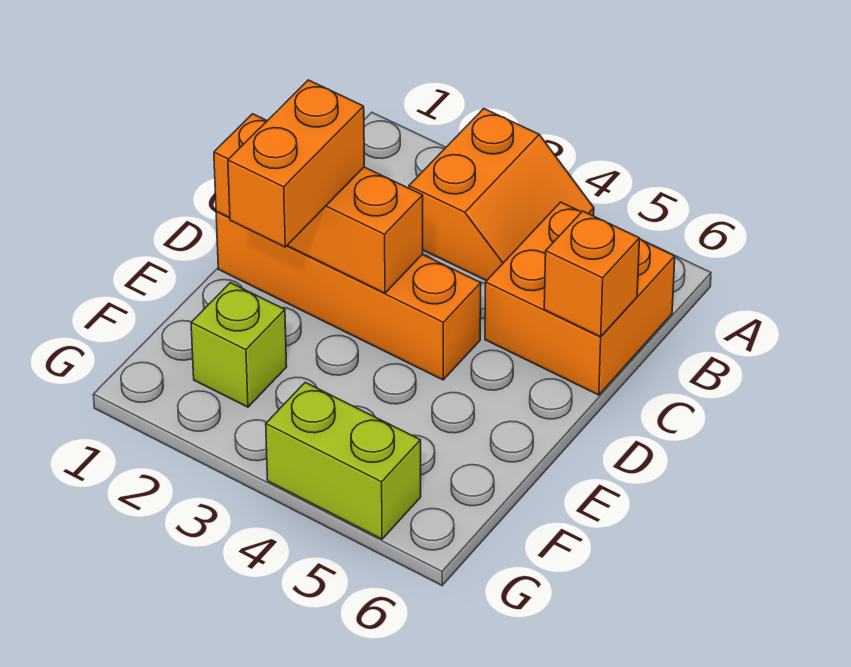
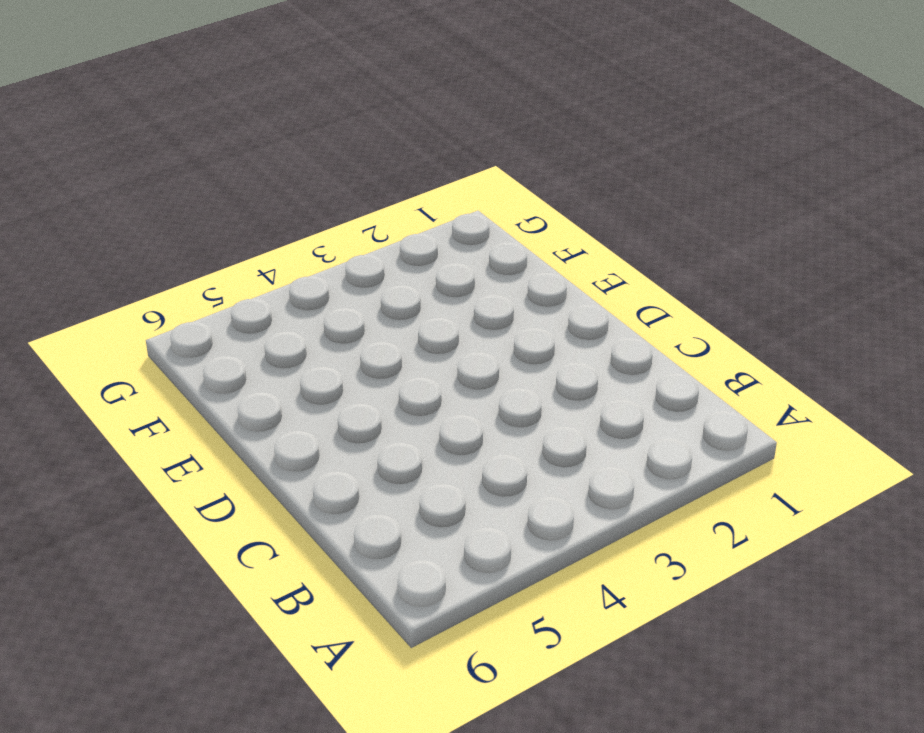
none -> orange 2x2 slope [409,109,594,281]
none -> orange 2x2 brick [485,202,675,395]

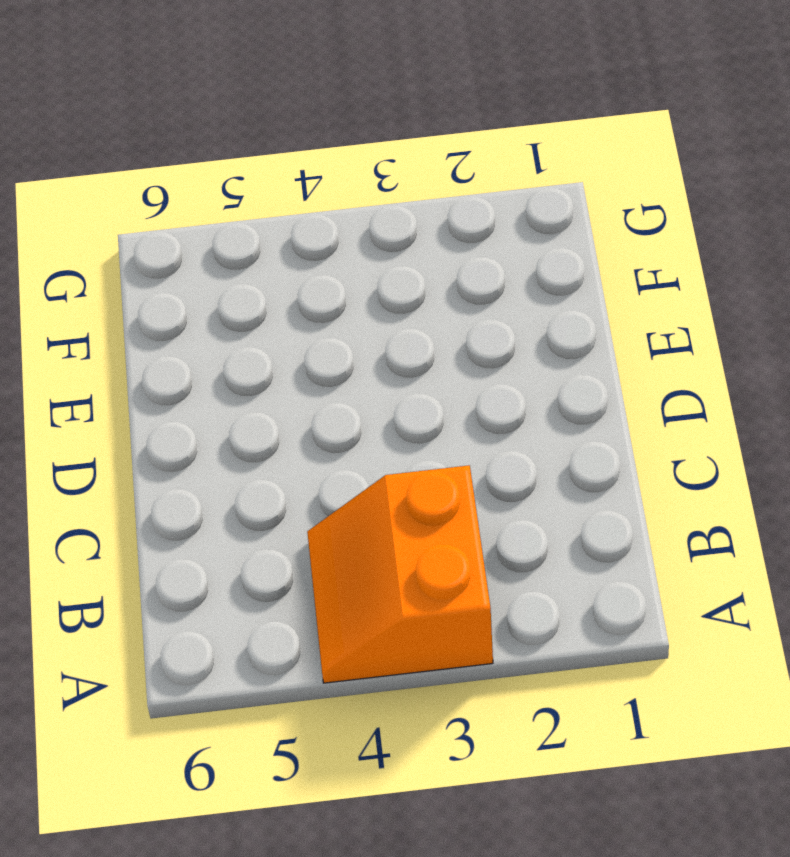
none -> orange 2x2 brick [485,202,675,395]
none -> orange 1x4 brick [216,211,481,380]

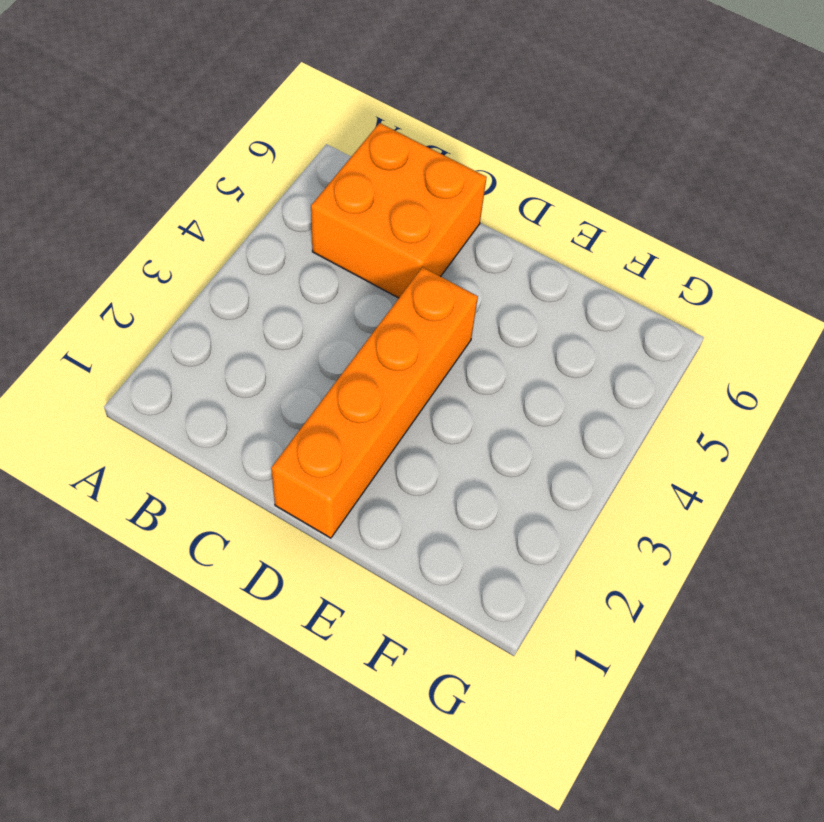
none -> orange 2x2 slope [409,109,594,281]
none -> lime 1x1 brick [191,283,287,407]

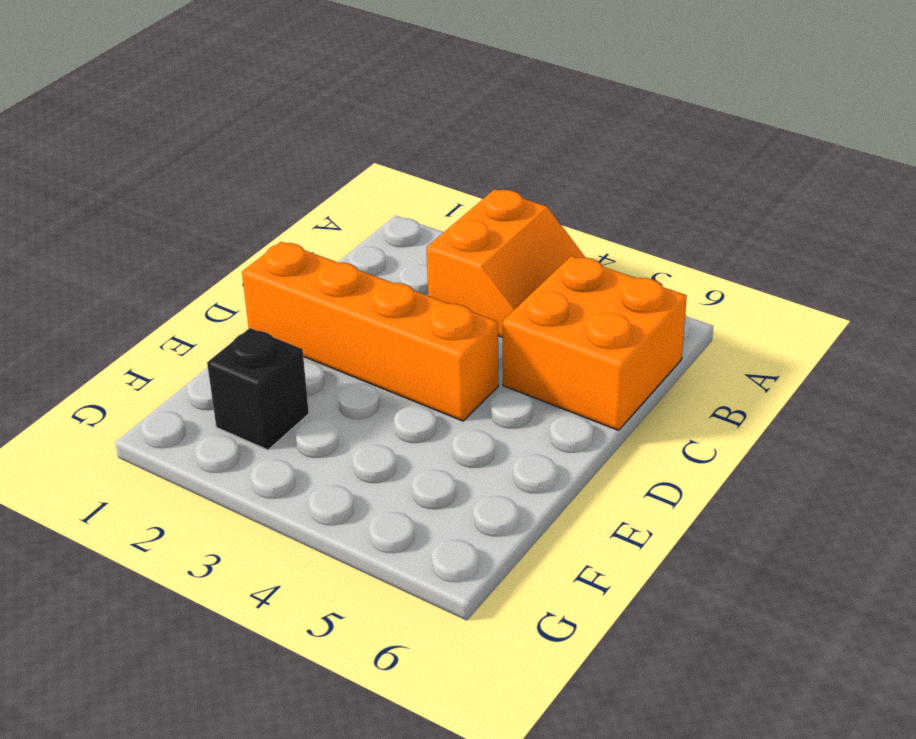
black 1x1 brick [207,328,309,450] -> lime 1x1 brick [191,283,287,407]
none -> lime 1x2 brick [266,382,421,539]
none -> orange 1x1 brick [544,211,640,337]

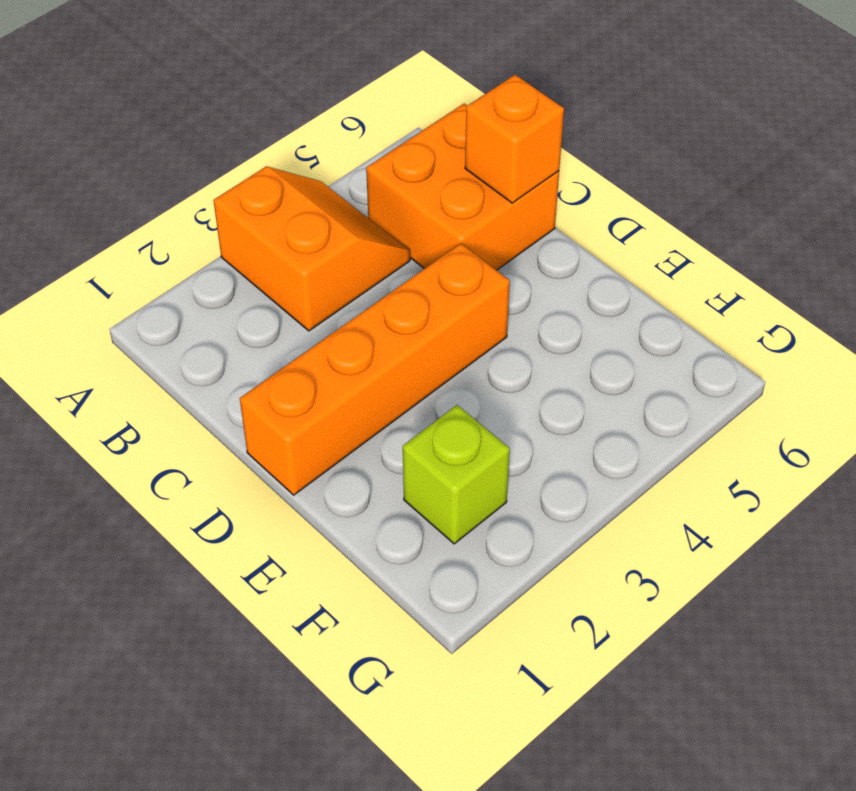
none -> lime 1x2 brick [266,382,421,539]
none -> orange 1x3 brick [214,114,423,293]

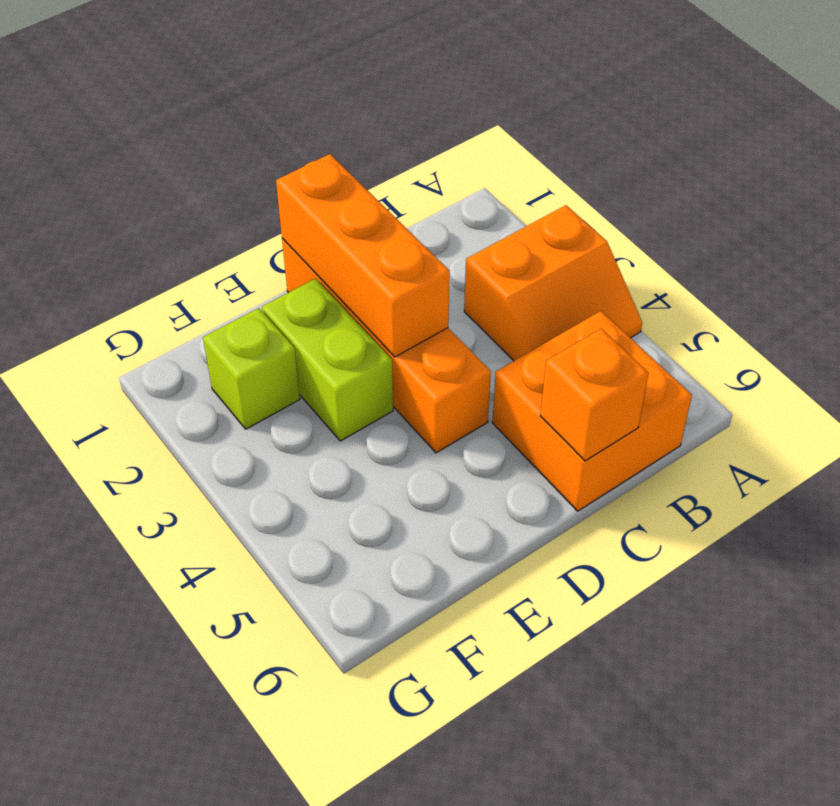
lime 1x2 brick [262,279,393,441] -> lime 1x2 brick moved to [266,382,421,539]
none -> orange 1x2 brick [228,80,364,247]

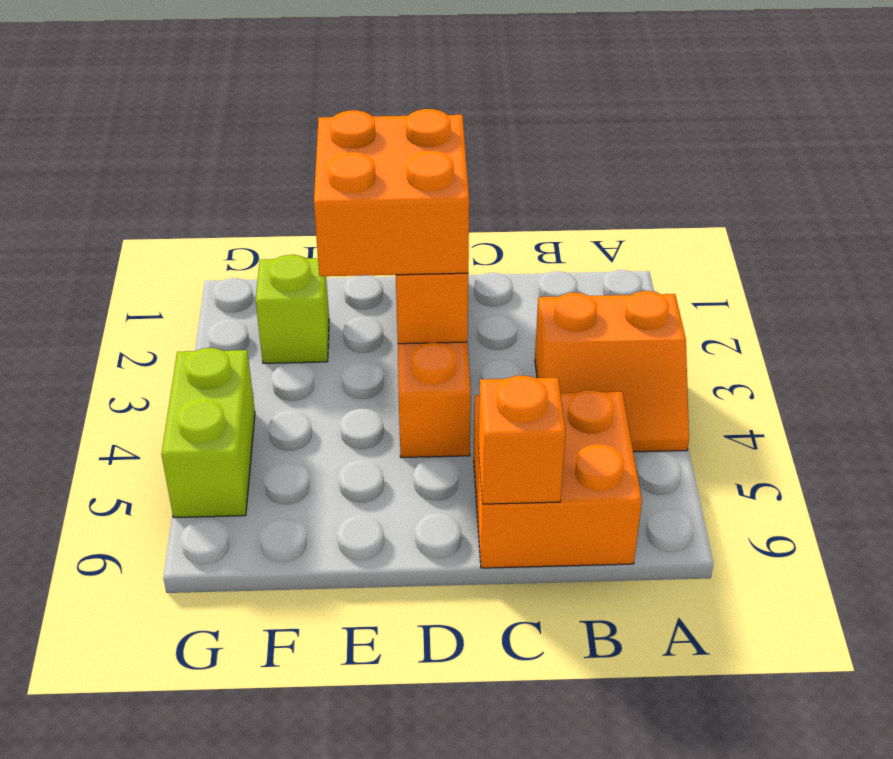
orange 2x2 brick [314,109,469,276] -> orange 1x2 brick [228,80,364,247]

